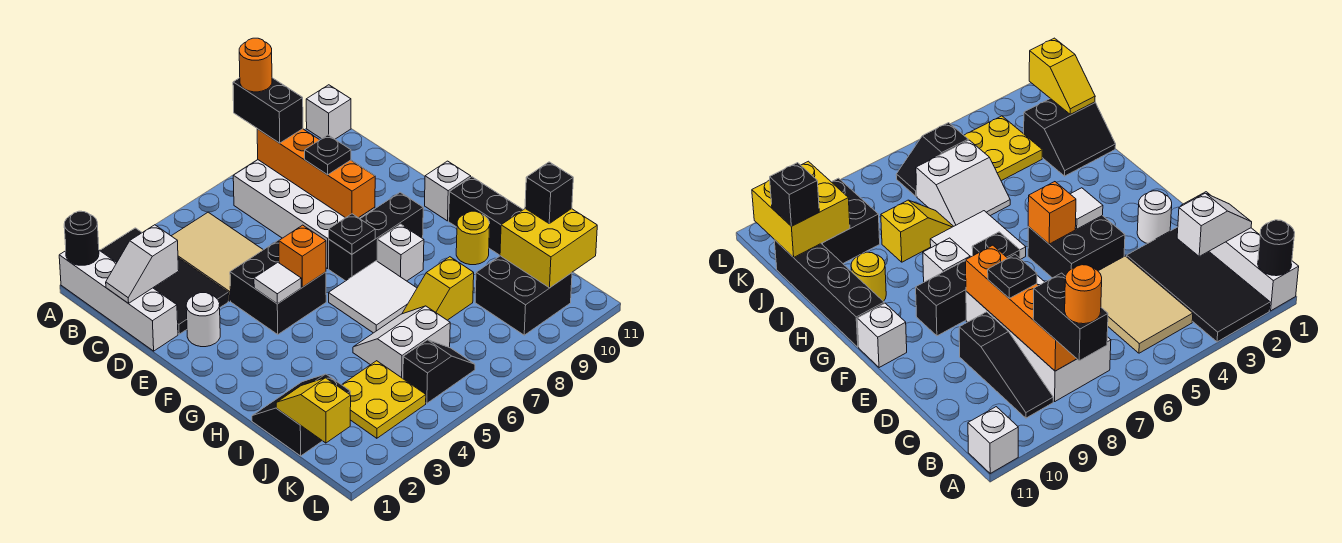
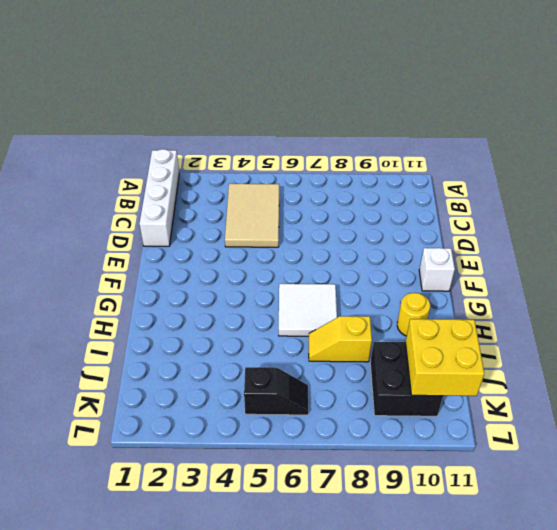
none -> black 2x4 tile [100,228,228,334]
none -> white 1x1 brick [306,85,351,139]
none -> white 2x4 brick [233,160,375,269]
none -> black 1x3 slope [959,312,1053,418]

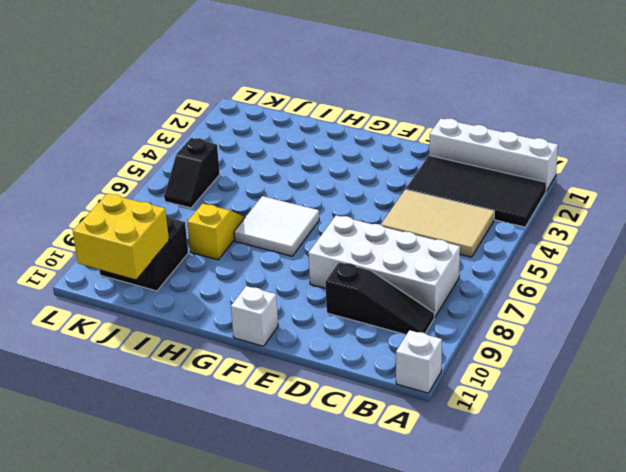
none -> white 1x1 round brick [186,293,220,347]
none -> black 2x2 brick [230,240,326,334]
none -> black 1x3 brick [329,192,423,281]
none -> white 1x1 brick [377,224,424,281]

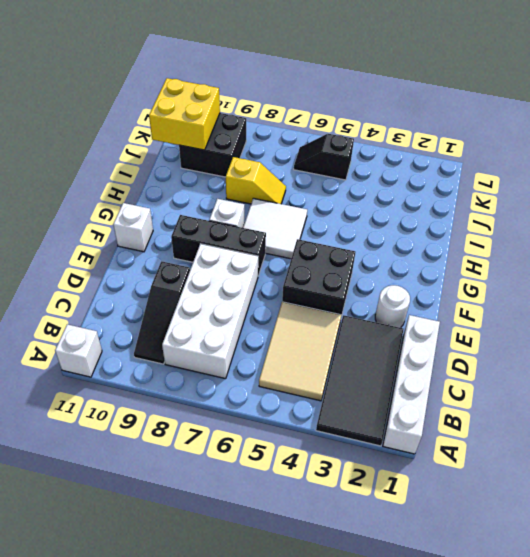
none -> black 1x4 brick [449,177,523,255]
none -> yellow 1x1 round brick [456,211,490,265]
none -> black 2x2 slope [252,374,350,456]
none -> white 2x2 slope [353,306,450,378]

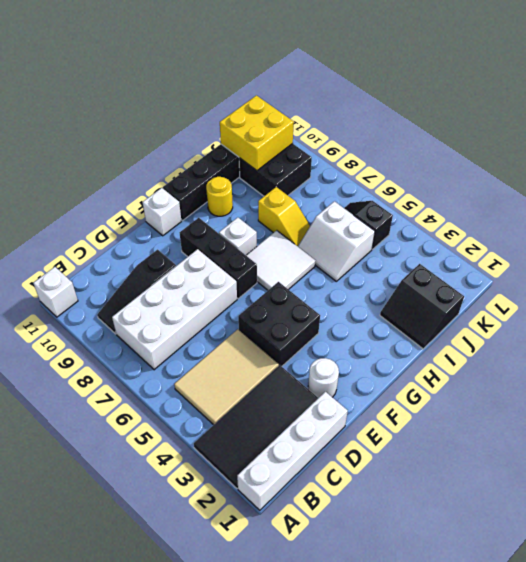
none -> yellow 2x2 plate [342,361,426,438]
none -> black 1x1 round brick [64,211,99,265]
none -> orange 1x4 brick [257,129,375,218]
none -> white 1x2 slope [106,225,179,304]

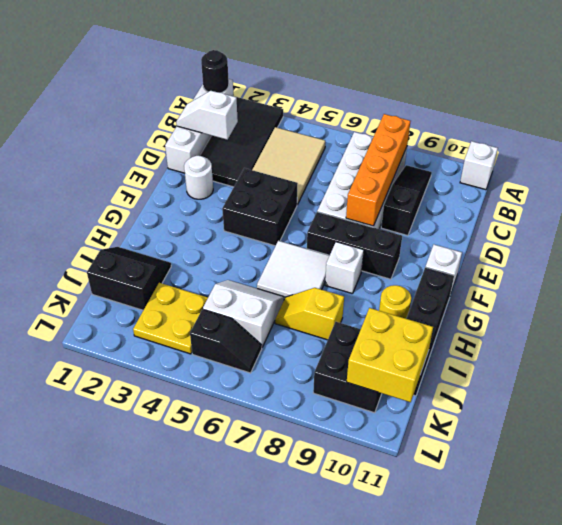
none -> white 1x1 tile [254,263,301,304]
none -> orange 1x1 brick [279,225,326,287]
none -> black 1x1 plate [329,214,375,254]
none -> yellow 1x2 slope [276,378,351,443]

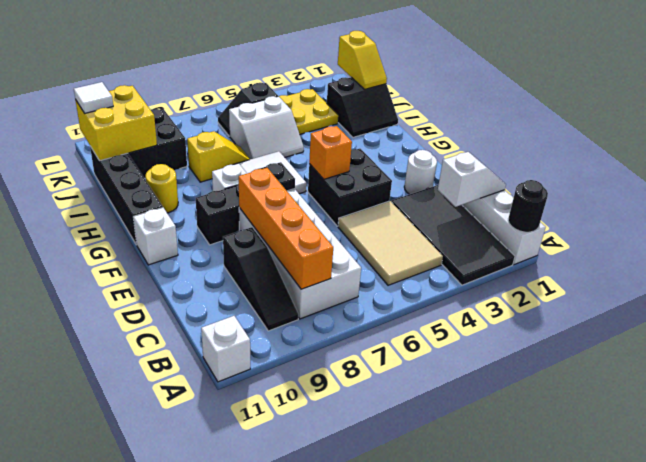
white 1x1 tile [74,82,113,113] -> white 1x1 tile moved to [254,263,301,304]
none -> black 1x2 brick [233,78,303,143]
none -> black 1x1 plate [305,135,351,175]
none -> black 1x1 brick [525,162,573,223]
none -> orange 1x1 round brick [239,38,272,92]

